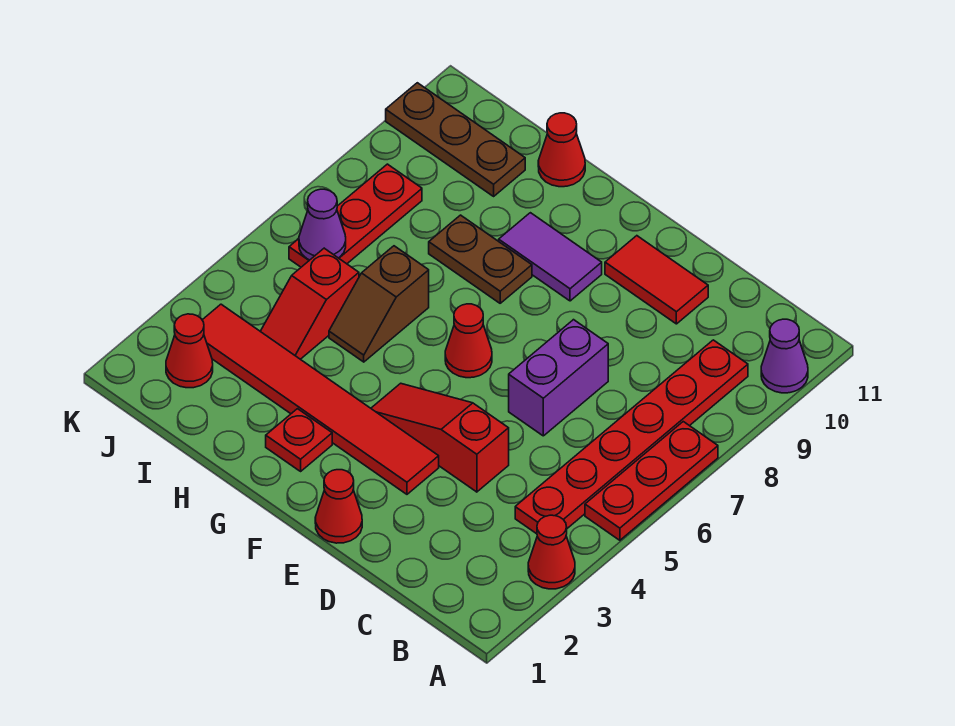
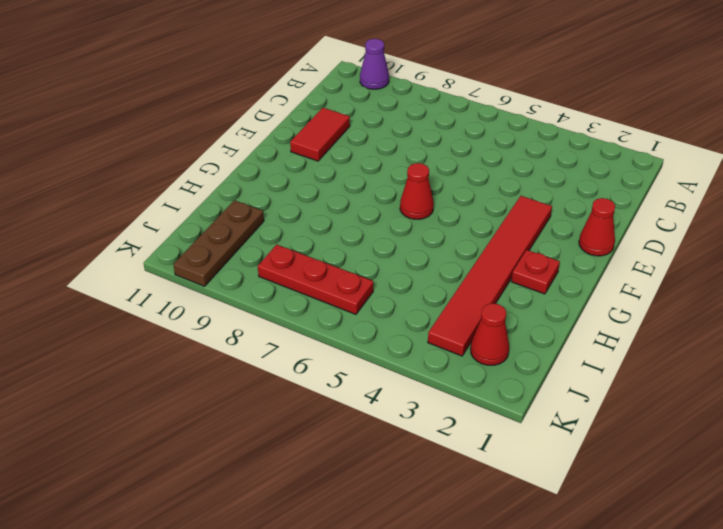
none -> red 1x1 cone [528,515,575,589]
none -> red 1x3 plate [585,422,718,540]
none -> red 1x6 plate [515,340,748,534]

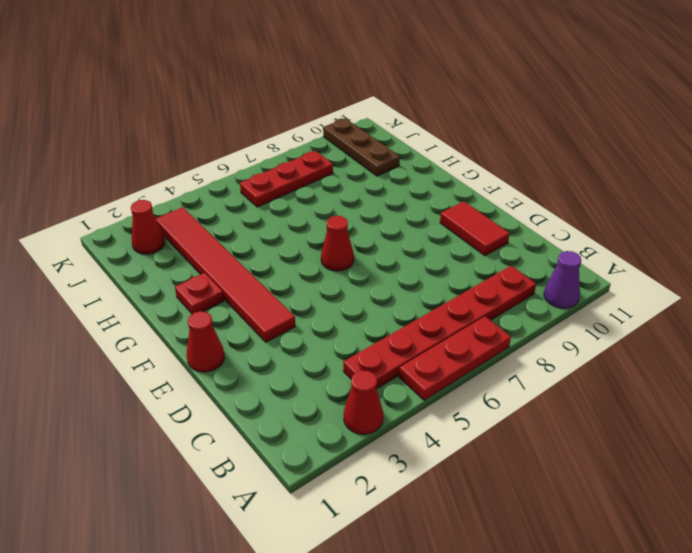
none -> red 1x3 slope [371,383,509,492]
none -> purple 1x2 brick [509,320,608,436]
none -> purple 1x2 tile [499,213,602,301]

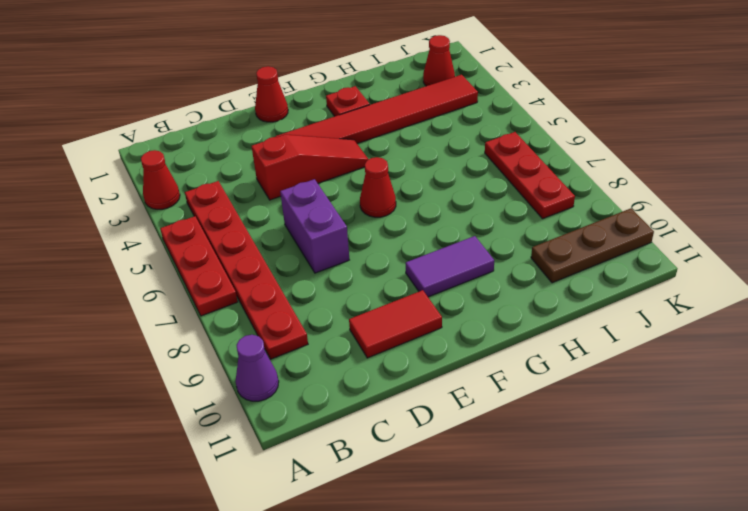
none -> brown 1x2 plate [429,215,532,303]
none -> brown 1x2 slope [329,246,429,362]
none -> red 1x1 cone [538,113,585,187]

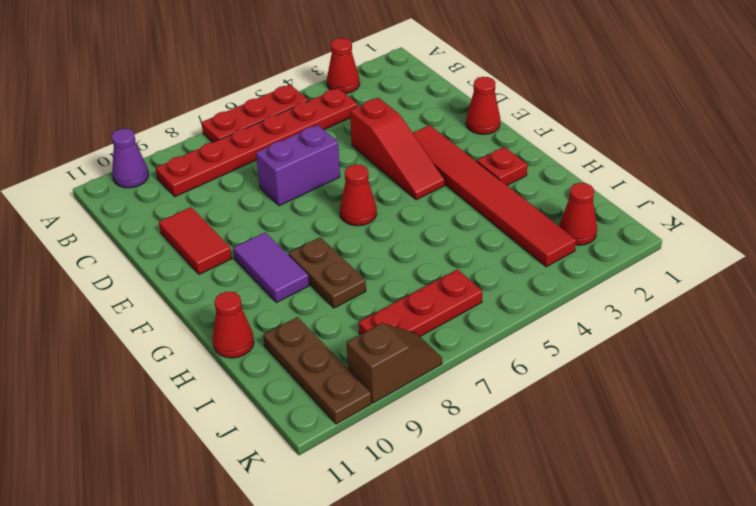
brown 1x2 slope [347,323,442,403] -> brown 1x2 slope moved to [329,246,429,362]
none -> red 1x2 slope [260,248,359,359]
none -> purple 1x1 cone [299,189,346,260]

